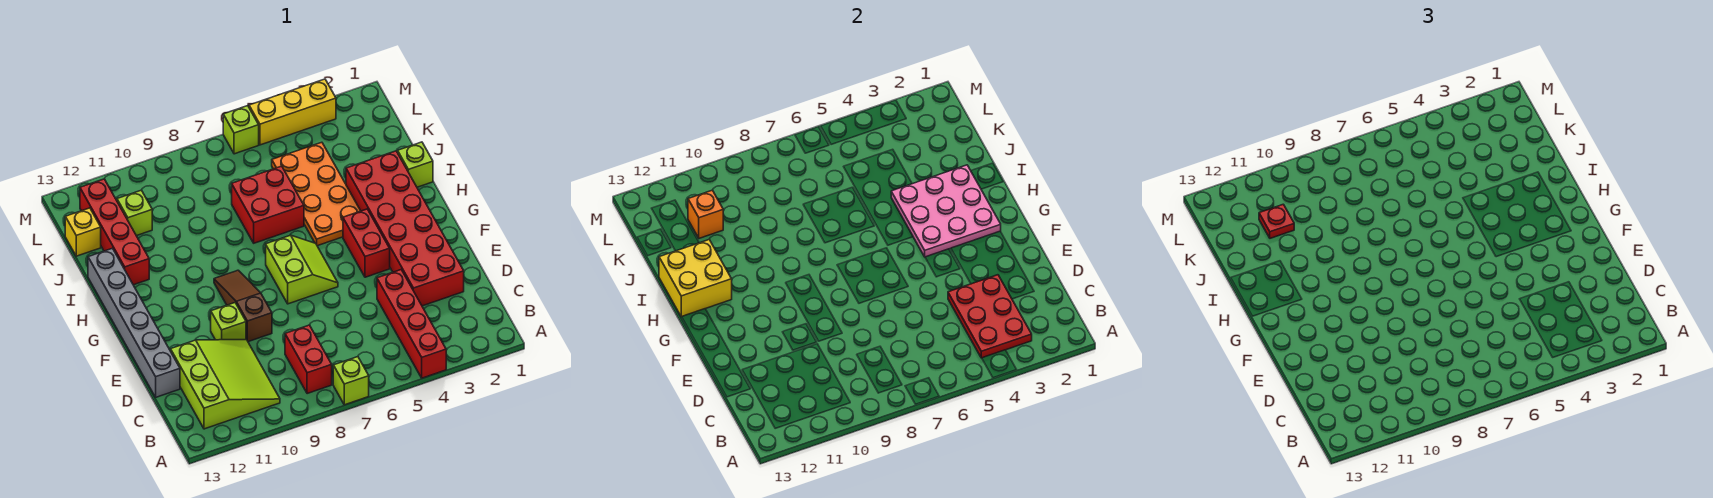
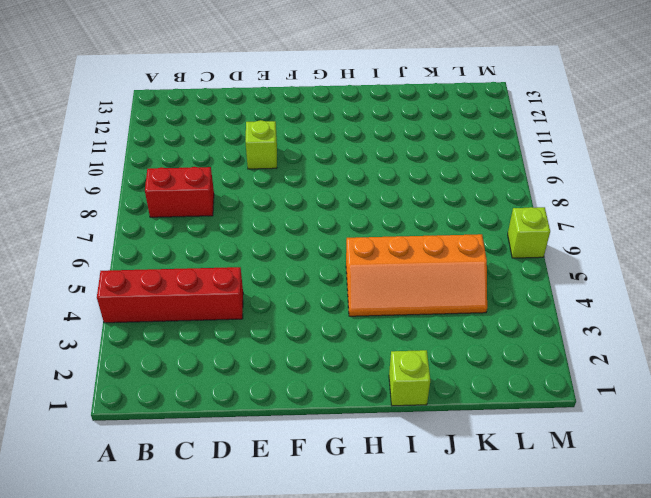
orange 2x4 slope [346,234,487,316] -> orange 2x4 plate [272,142,360,246]
none -> lime 1x1 brick [333,357,369,405]
none -> lime 3x3 slope [171,340,280,429]
none -> red 2x6 brick [346,151,464,306]

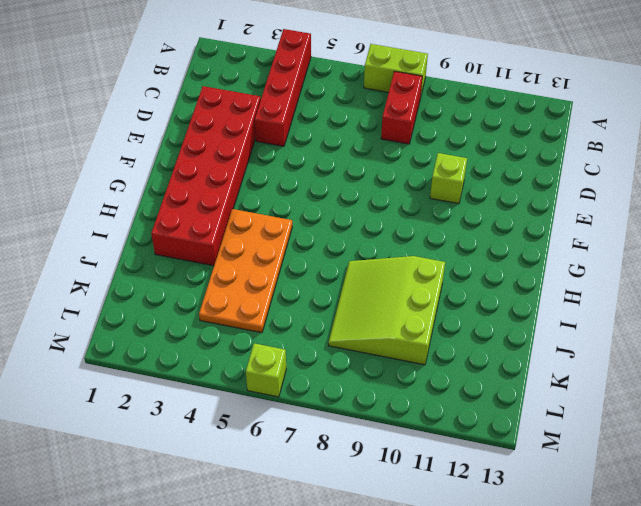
lime 1x2 brick [364,44,428,94] -> lime 1x1 brick [333,357,369,405]
lime 3x3 slope [329,256,445,365] -> lime 3x3 slope moved to [171,340,280,429]
none -> grey 1x6 brick [88,248,180,397]
none -> brown 1x3 slope [214,270,272,342]
none -> red 1x2 brick [343,209,390,277]

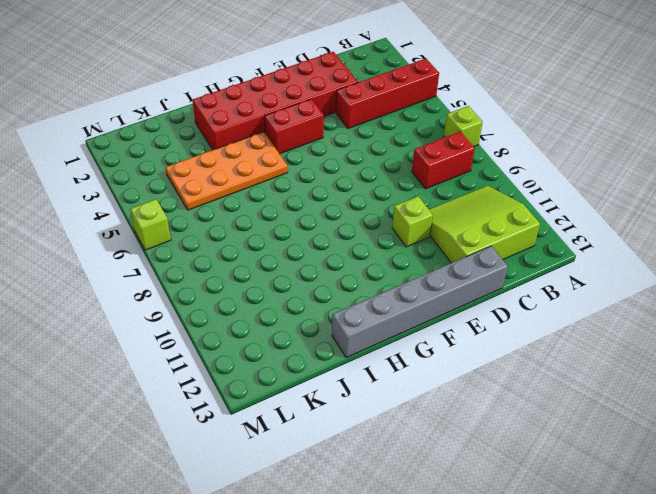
none -> brown 1x3 slope [214,270,272,342]
none -> lime 2x2 slope [266,235,338,304]
none -> lime 1x1 brick [398,142,433,187]

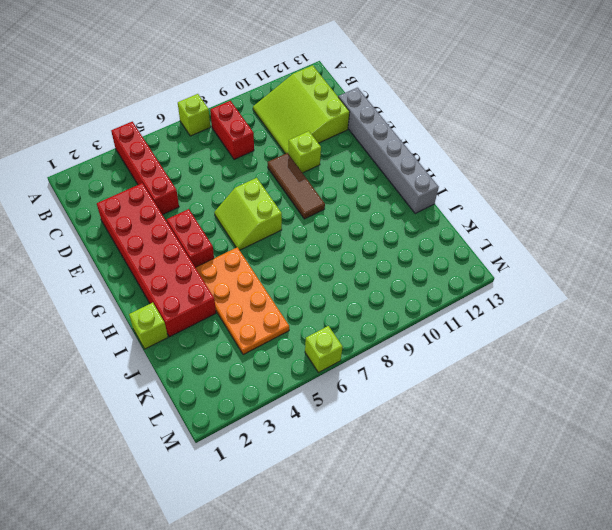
brown 1x3 tile [268,153,325,219] -> brown 1x3 slope [214,270,272,342]
none -> red 2x2 brick [232,166,304,243]
none -> red 1x4 brick [80,179,149,285]
none -> lime 1x1 brick [117,190,152,236]

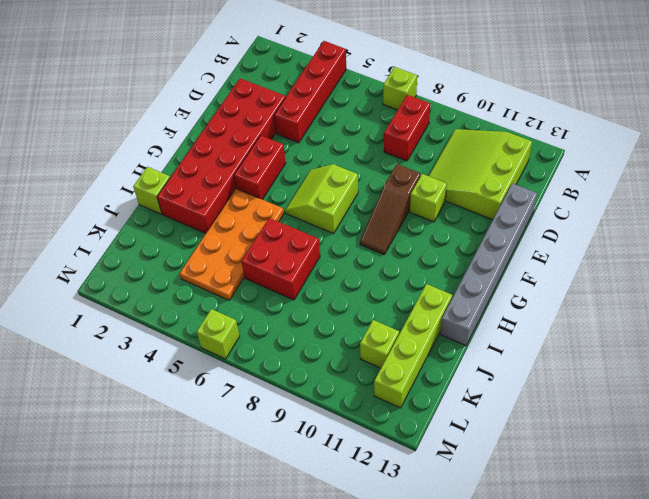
lime 1x4 brick [374,284,452,408] -> red 1x4 brick [80,179,149,285]
none -> yellow 1x1 brick [65,208,101,256]
none -> yellow 1x3 brick [249,79,336,145]
none -> red 2x3 plate [948,275,1032,358]

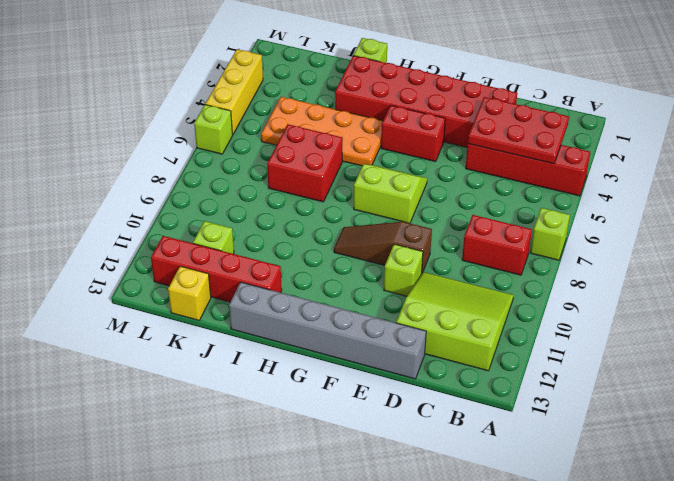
none -> pink 3x3 plate [891,165,1001,257]
none -> yellow 2x2 brick [659,240,732,317]
none -> orange 1x1 brick [688,190,723,238]

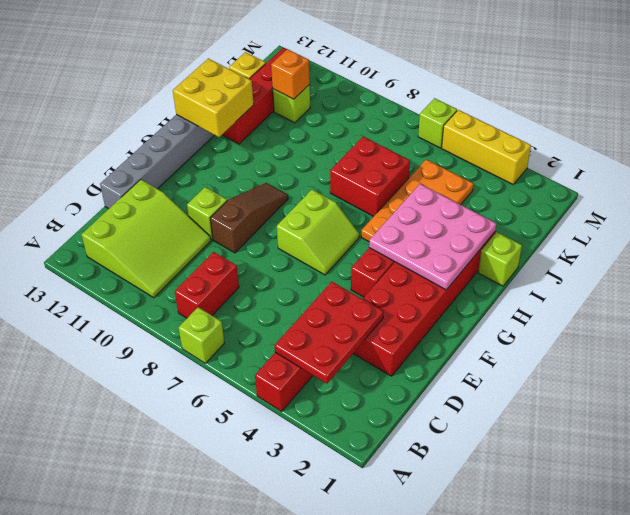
none -> red 1x1 plate [1259,204,1294,238]

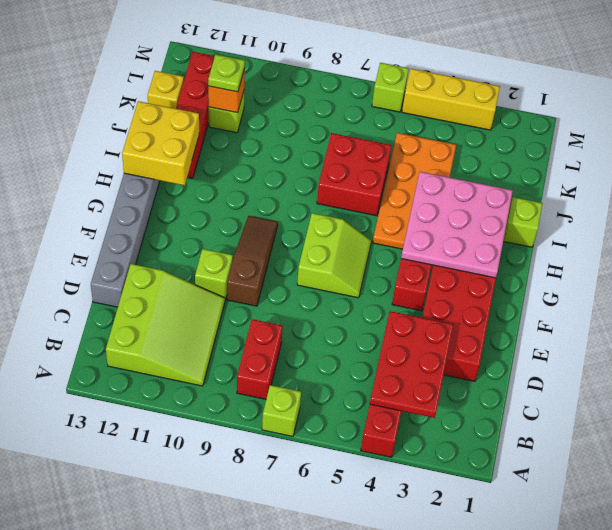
lime 1x1 plate [208,55,245,92] -> red 1x1 plate [1259,204,1294,238]

